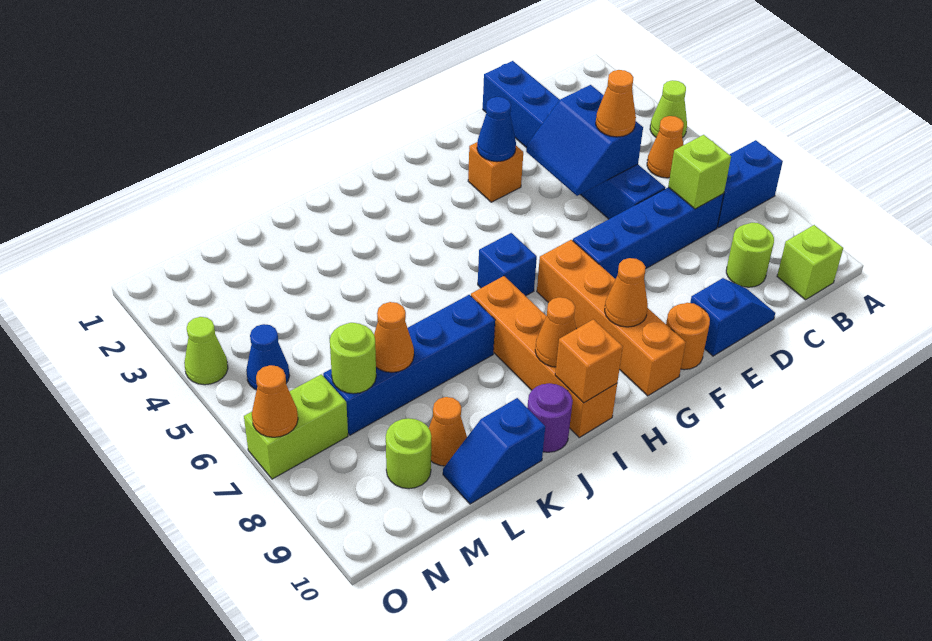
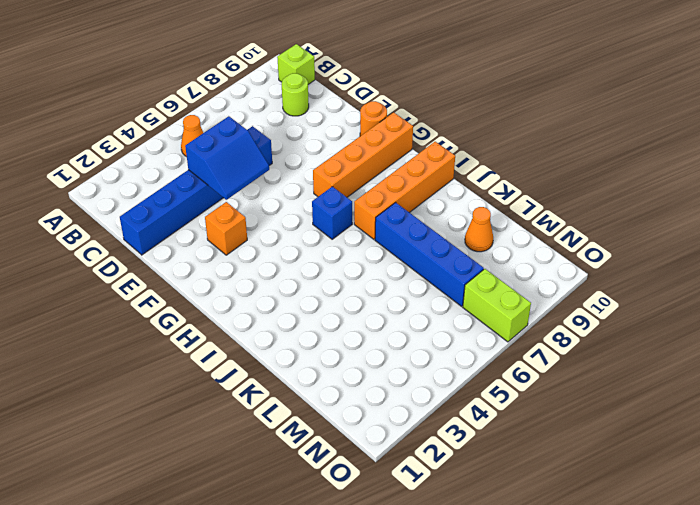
none -> lime 1x1 cone [650,80,687,137]
none -> blue 1x2 brick [717,140,783,228]
none -> blue 1x4 brick [573,187,724,279]
none -> blue 1x2 slope [690,278,775,356]

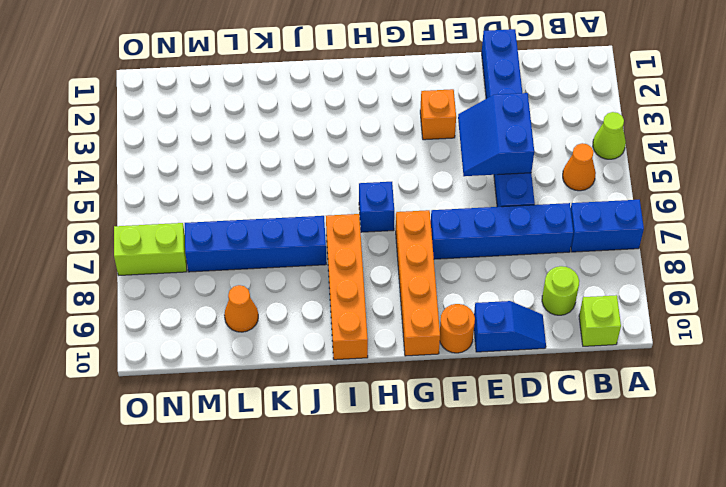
none -> purple 1x1 round brick [527,384,573,452]
none -> blue 1x2 slope [443,398,545,504]
none -> lime 1x1 round brick [386,418,431,489]
none -> blue 1x1 cone [246,324,289,390]

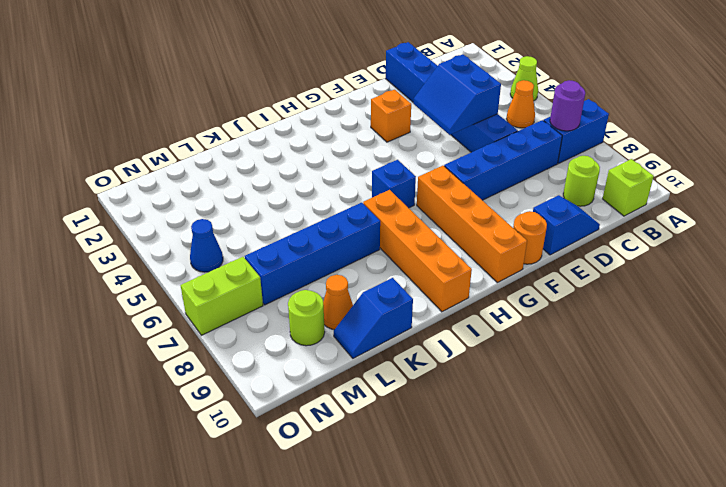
purple 1x1 round brick [550,80,585,131] -> purple 1x1 round brick moved to [527,384,573,452]
none -> lime 1x1 cone [184,317,228,385]
none -> lime 1x1 brick [668,135,731,209]
none -> blue 1x1 cone [477,97,516,162]
none -> orange 1x1 cone [605,258,648,327]

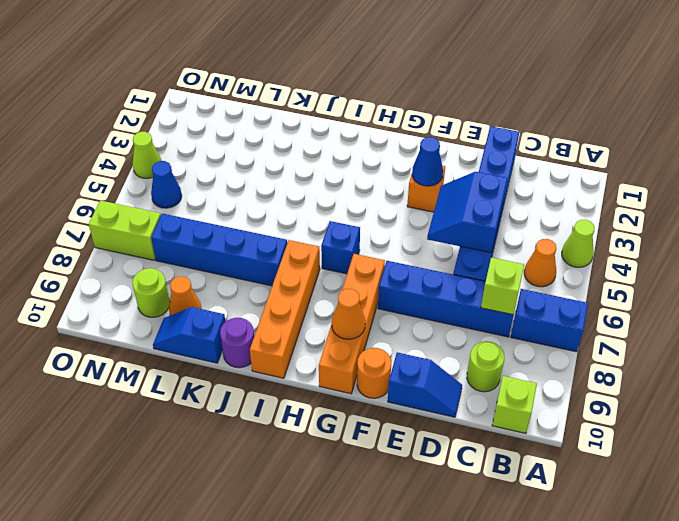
none -> orange 1x1 cone [535,297,576,367]
none -> orange 1x1 brick [555,319,623,403]
none -> orange 1x1 cone [374,302,414,372]
none -> lime 1x1 round brick [330,323,376,394]

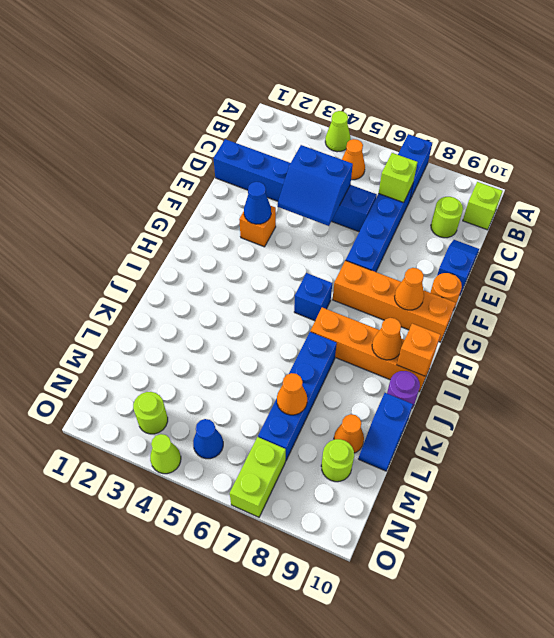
lime 1x1 round brick [133,392,168,434] -> lime 1x1 round brick moved to [330,323,376,394]
none -> orange 1x1 cone [252,365,298,437]
none -> orange 1x1 cone [596,70,636,137]

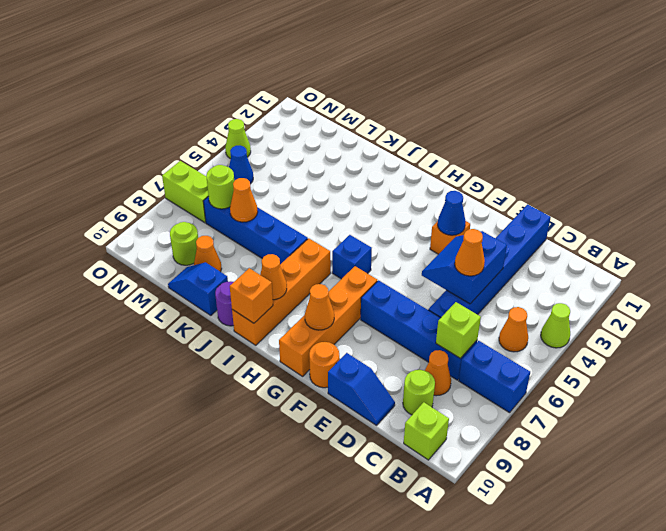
orange 1x1 cone [425,350,451,396] -> orange 1x1 cone moved to [252,365,298,437]

